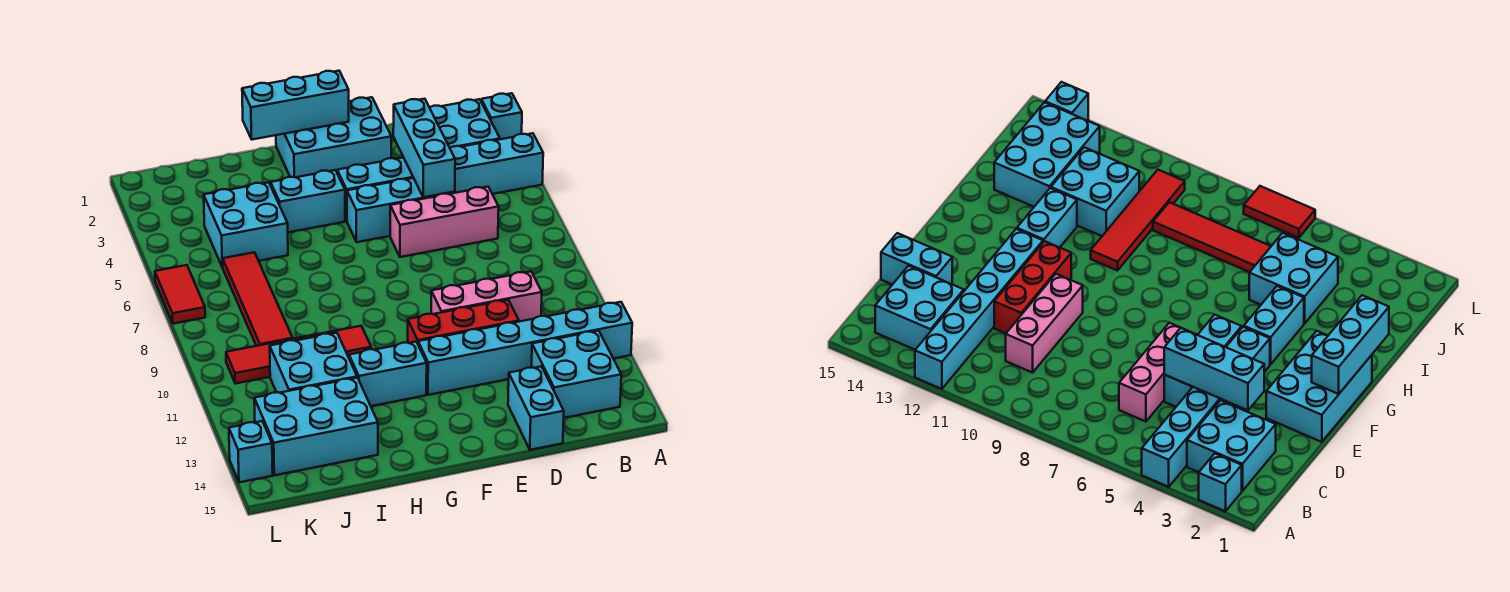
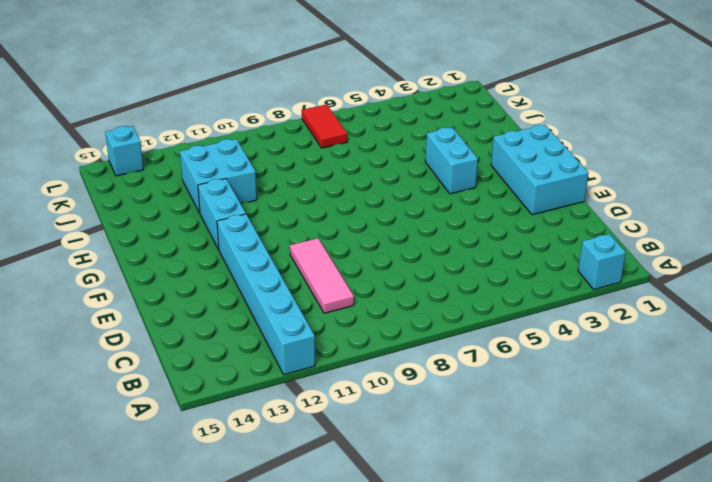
pink 1x3 tile [290,238,354,313] -> pink 1x3 brick [431,271,542,322]
red 1x2 tile [302,104,347,148] -> red 1x2 tile turned to [155,265,205,324]
none -> cyan 1x6 brick [337,133,543,221]
none -> cyan 2x2 brick [430,99,500,148]
none -> cyan 2x2 brick [532,331,621,418]

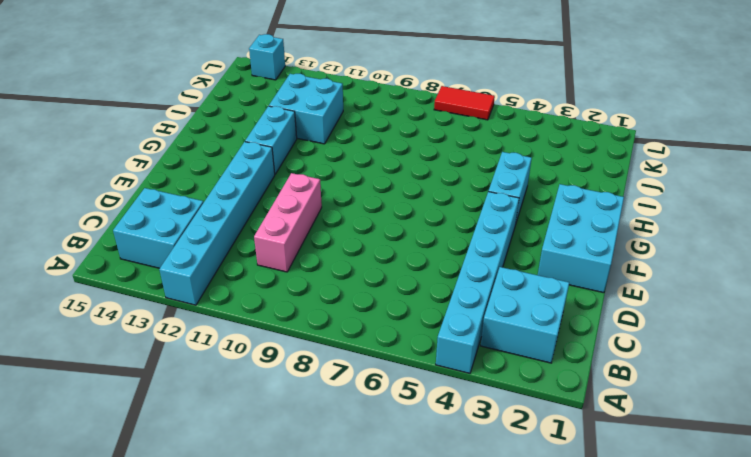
none -> cyan 1x1 brick [481,93,522,139]
none -> pink 1x3 brick [390,187,499,257]
none -> cyan 1x3 brick [347,178,455,242]

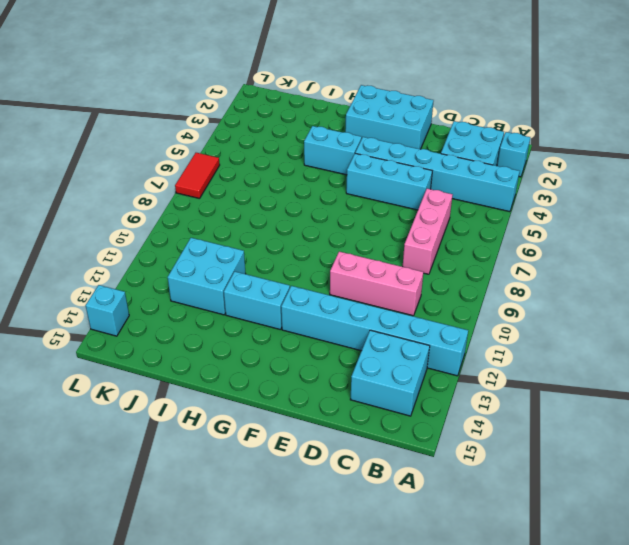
pink 1x3 brick [403,189,453,274] -> pink 1x3 brick turned to [390,187,499,257]
none -> red 1x3 brick [408,300,519,343]
none -> cyan 1x2 brick [508,366,564,450]
none -> red 1x4 tile [226,326,371,384]

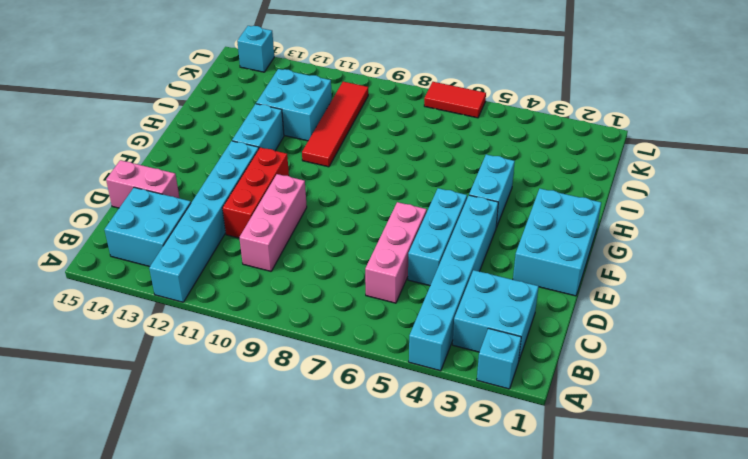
pink 1x2 brick [106,160,179,208] -> cyan 1x2 brick [508,366,564,450]
none -> cyan 2x2 brick [204,182,288,267]
none -> cyan 2x3 brick [254,378,378,475]
none -> red 1x4 tile [222,252,293,346]

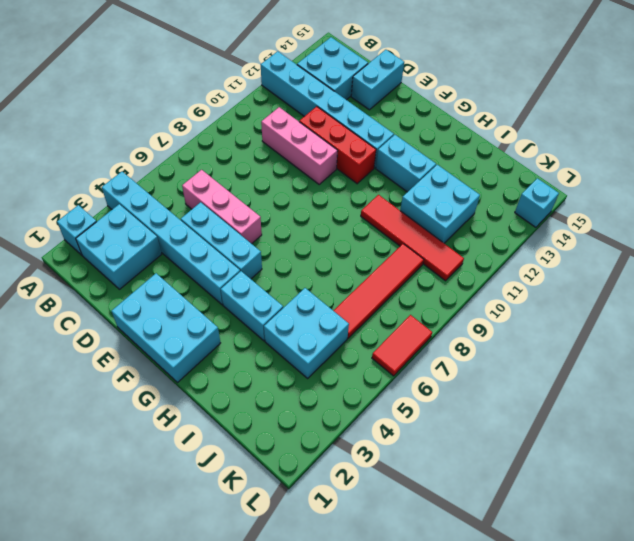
none -> cyan 2x3 brick [254,378,378,475]
none -> cyan 1x3 brick [393,99,455,197]
none -> cyan 1x3 brick [242,71,349,140]

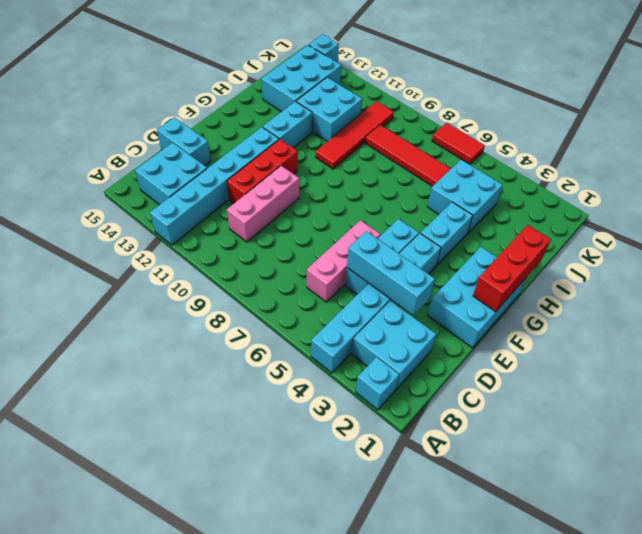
red 1x3 brick [473,225,551,312] -> cyan 1x3 brick [242,71,349,140]

